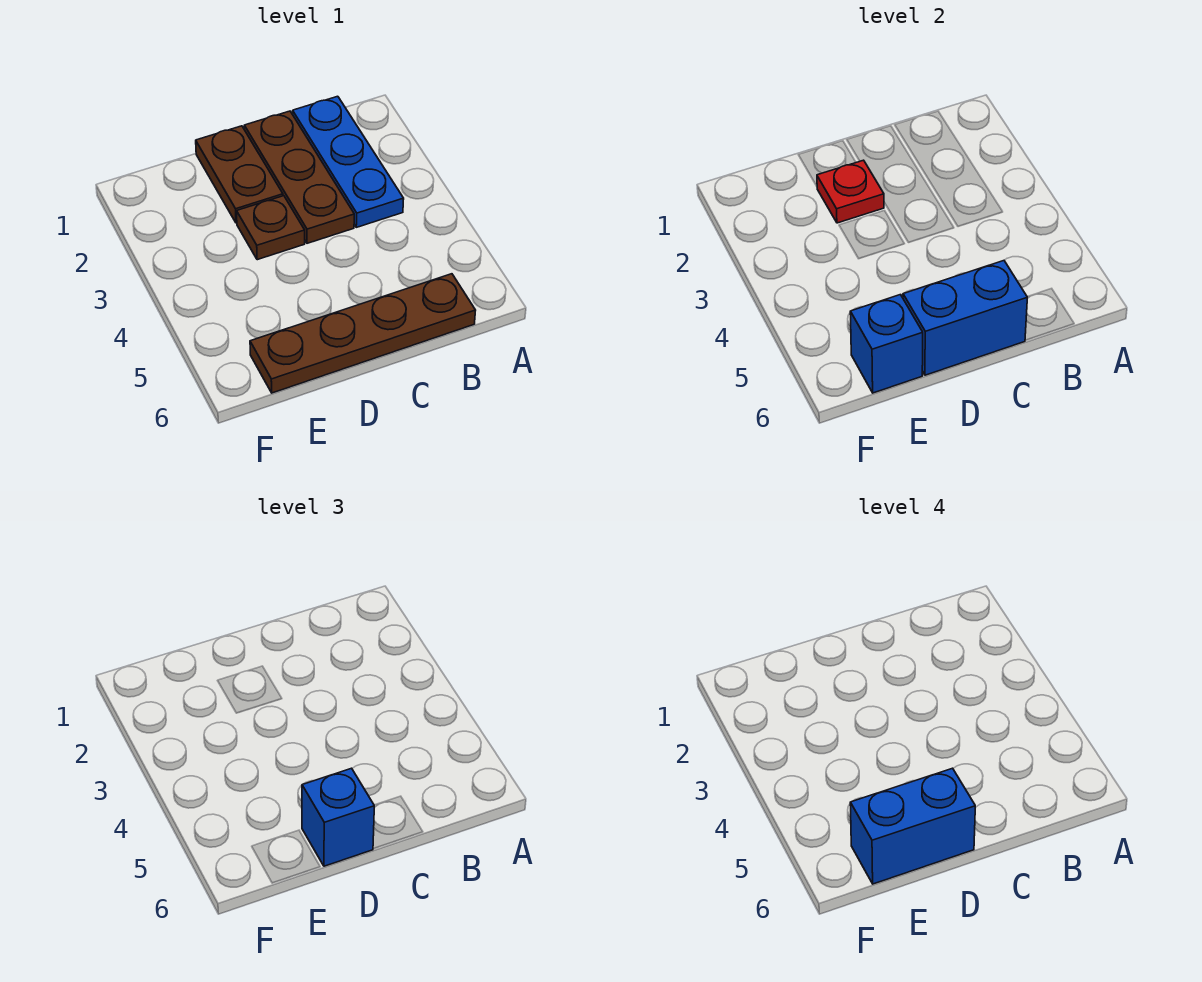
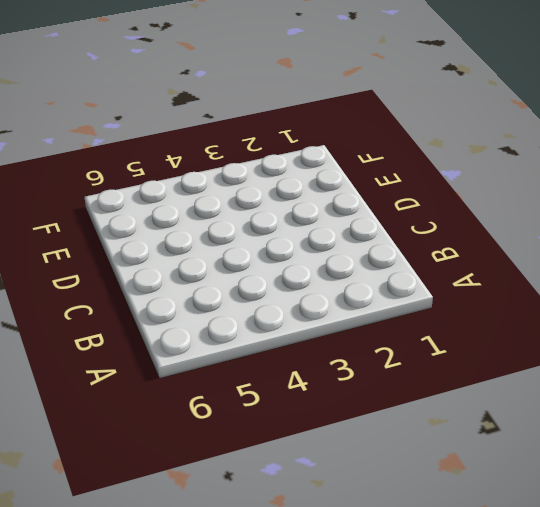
none -> blue 1x3 plate [293,96,404,227]
none -> brown 1x4 plate [250,274,476,393]

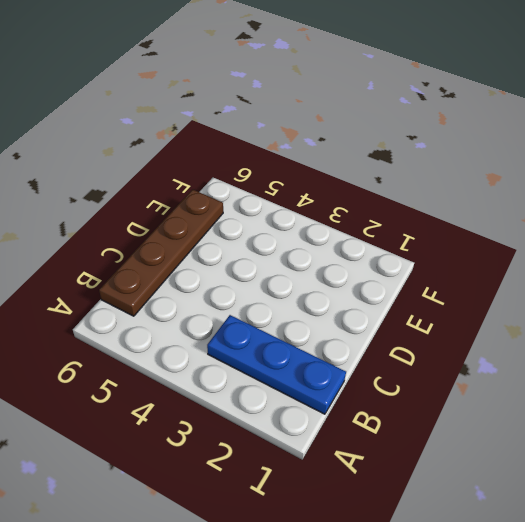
none -> brown 1x3 plate [244,111,354,243]
none -> brown 1x2 plate [196,126,283,223]

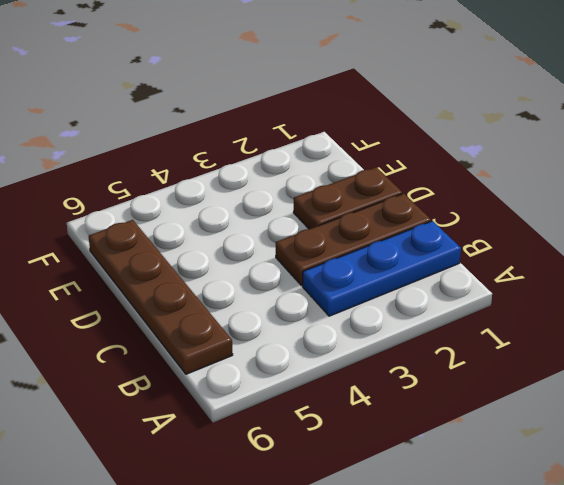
none -> brown 1x1 plate [237,196,305,260]
none -> blue 1x2 brick [903,261,1027,375]

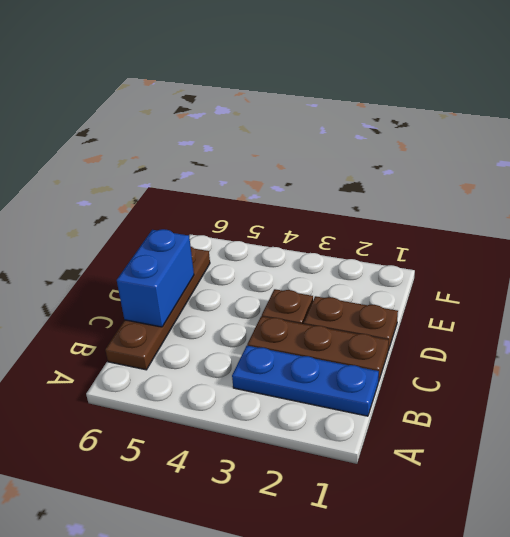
none -> red 1x1 plate [817,160,884,223]
none -> blue 1x1 brick [850,295,923,393]

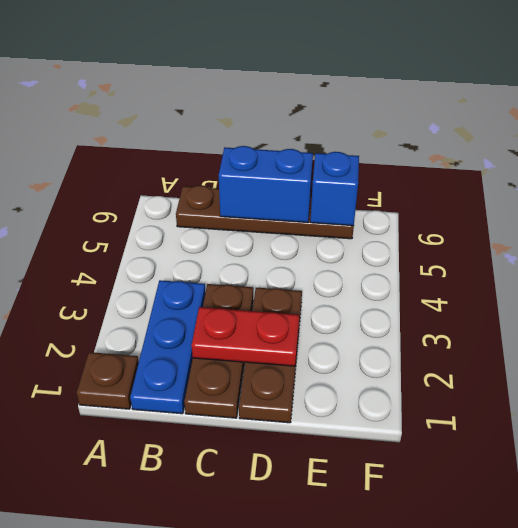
brown 1x1 plate [77,352,139,409] -> none
red 1x2 plate [192,307,299,366] -> red 1x1 plate [817,160,884,223]
none -> blue 1x1 brick [302,768,374,866]
none -> blue 1x2 brick [850,768,975,884]

